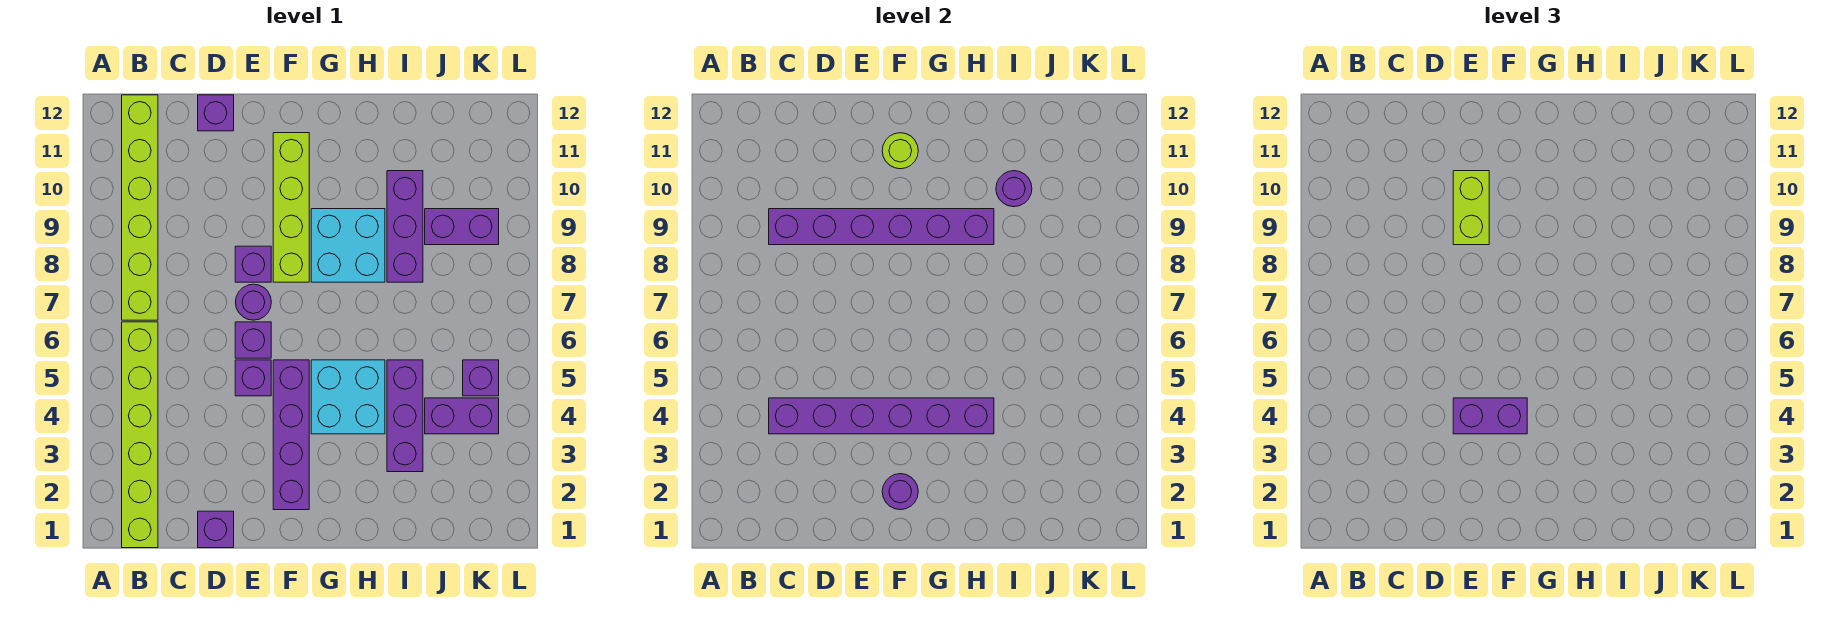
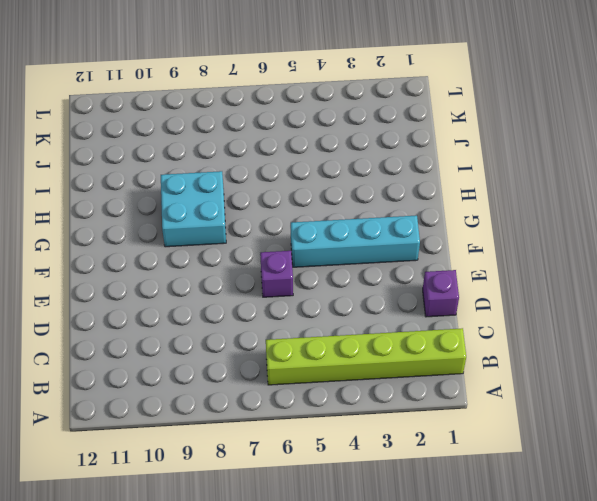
cyan 1x4 brick [291,216,420,267] -> purple 1x4 brick [273,360,309,510]
none -> lime 1x6 brick [122,95,158,320]
none -> purple 1x1 brick [198,95,234,131]
none -> purple 1x1 brick [235,360,271,396]

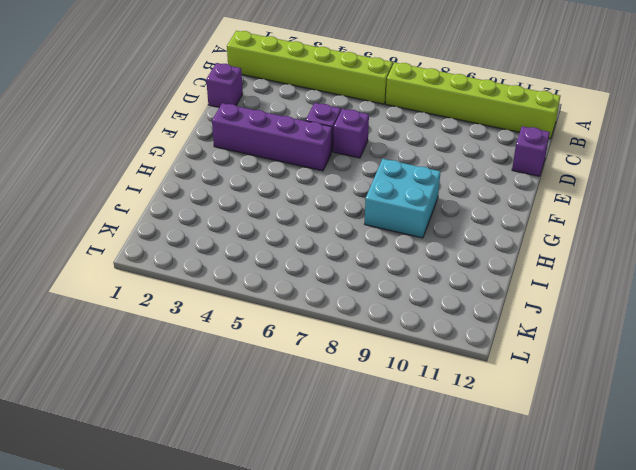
none -> purple 1x1 round brick [235,284,271,320]
none -> purple 1x1 brick [235,246,271,282]
none -> lime 1x4 brick [273,133,309,282]

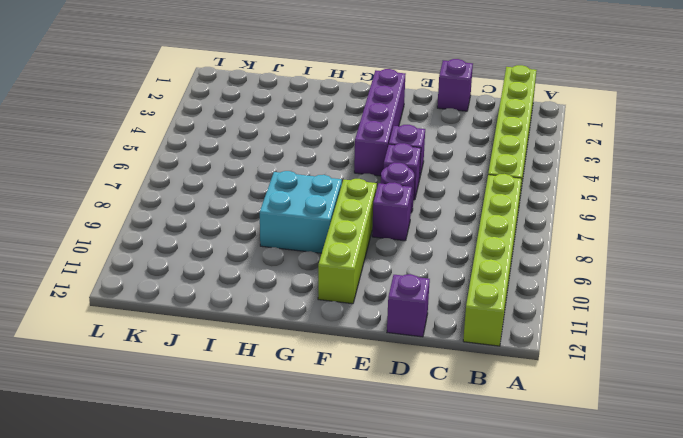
none -> cyan 2x2 brick [311,360,385,434]
none -> purple 1x3 brick [387,360,423,472]
none -> purple 1x3 brick [387,171,423,282]

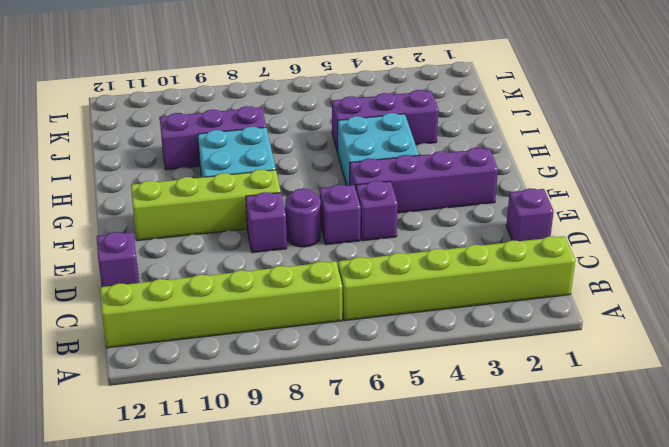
none -> purple 1x2 brick [425,398,499,434]
none -> purple 1x2 brick [425,209,499,245]
none -> purple 1x1 brick [463,360,499,396]

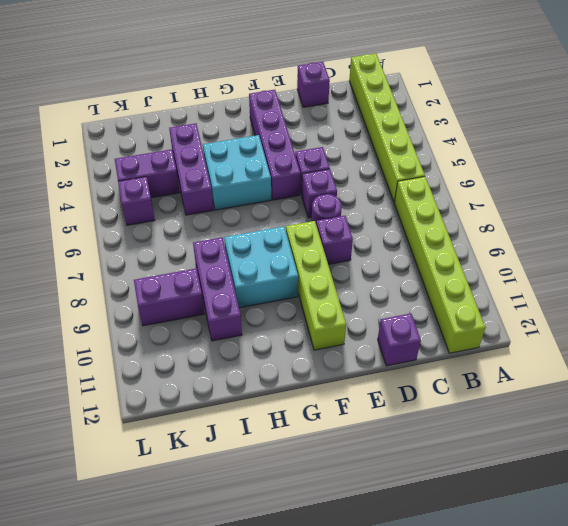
none -> purple 1x6 brick [769,398,994,434]
none -> purple 1x6 brick [769,209,994,245]
none -> purple 1x1 round brick [882,474,918,510]

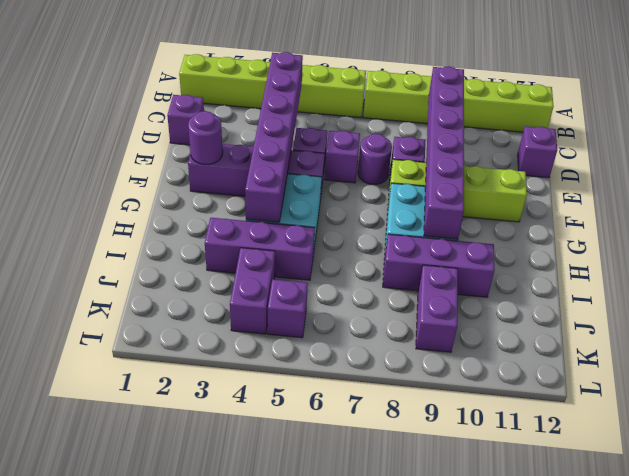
none -> lime 1x1 round brick [882,133,918,169]
none -> purple 1x1 round brick [996,171,1032,207]
none -> purple 1x2 brick [1453,398,1527,434]

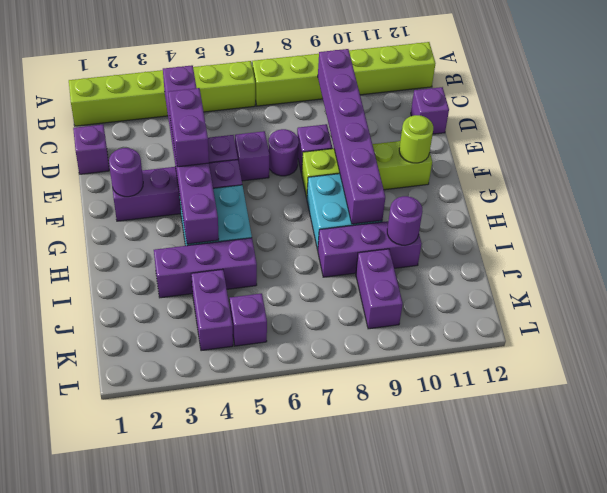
none -> lime 1x2 brick [1453,171,1489,245]

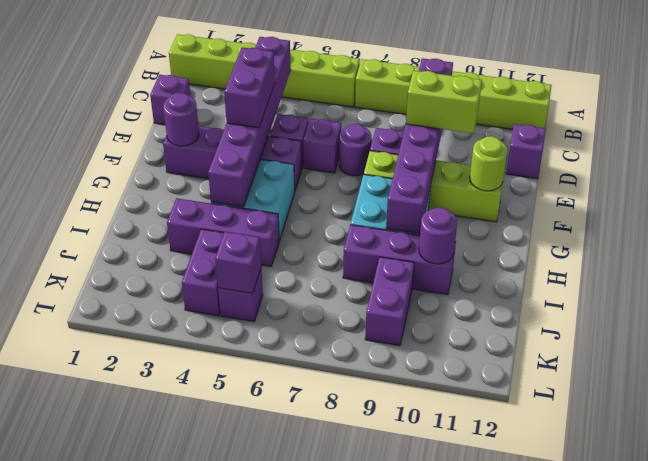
purple 1x1 brick [215,232,261,293] -> none

